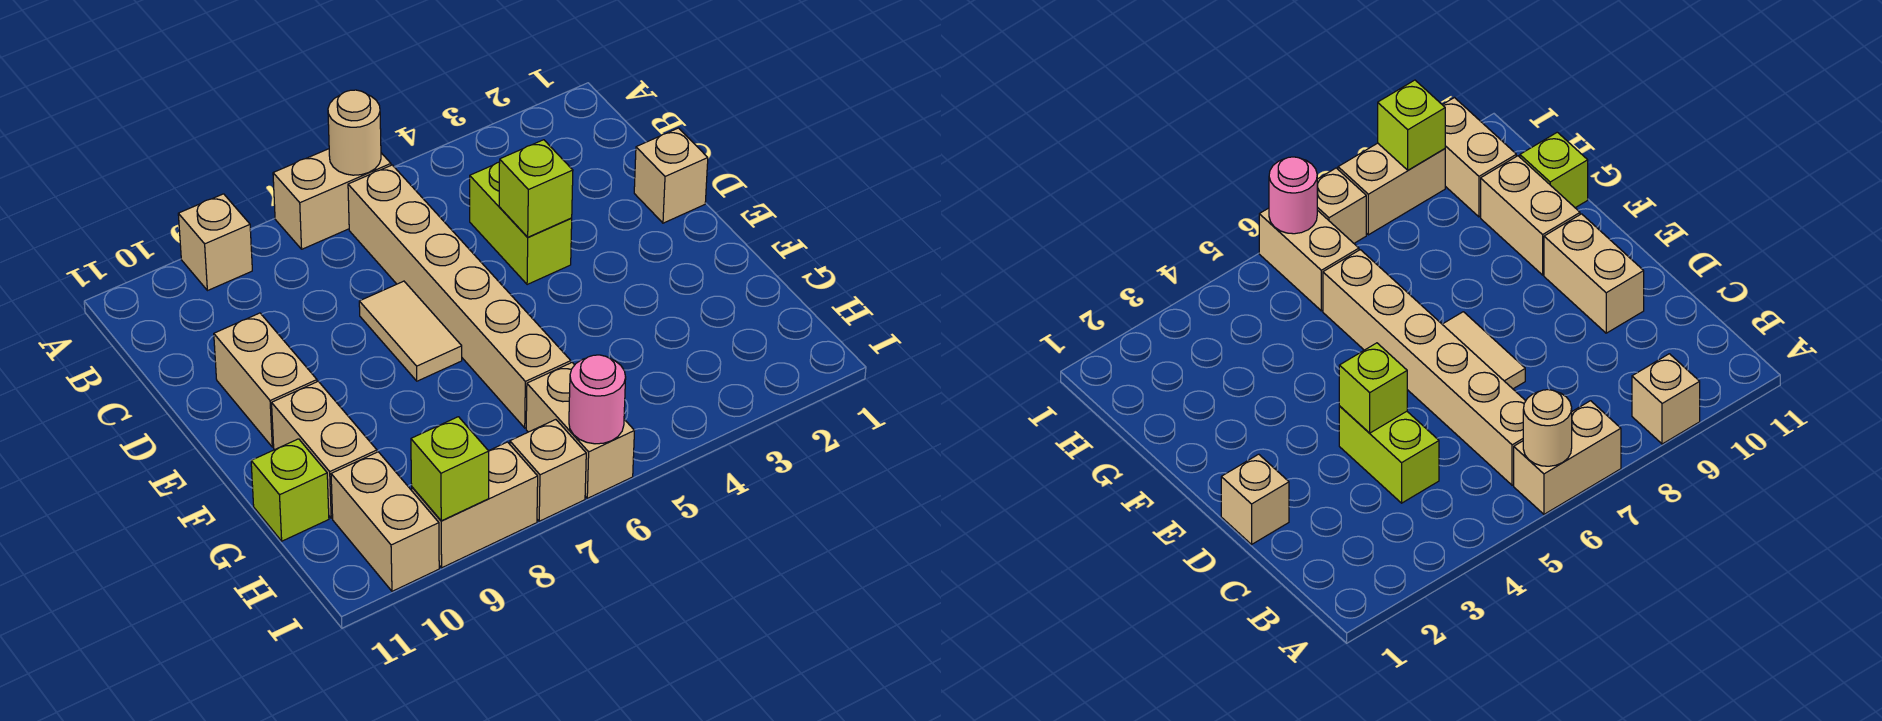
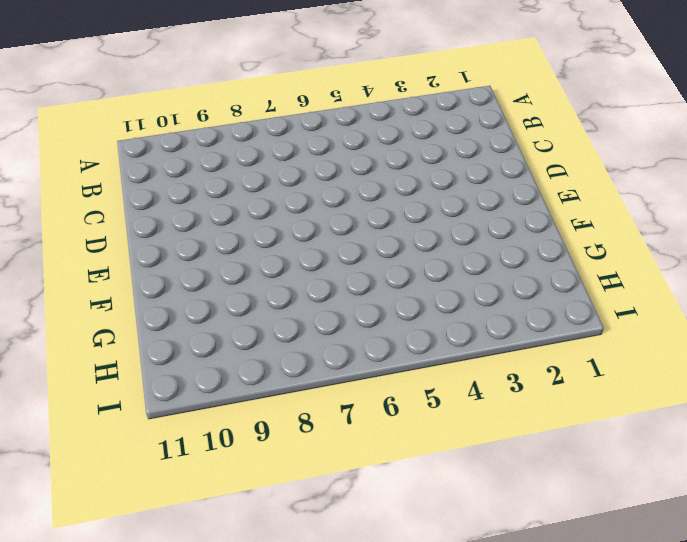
none -> tan 1x2 brick [273,149,391,249]
none -> tan 1x1 brick [178,194,252,291]
none -> tan 1x6 brick [348,165,571,428]

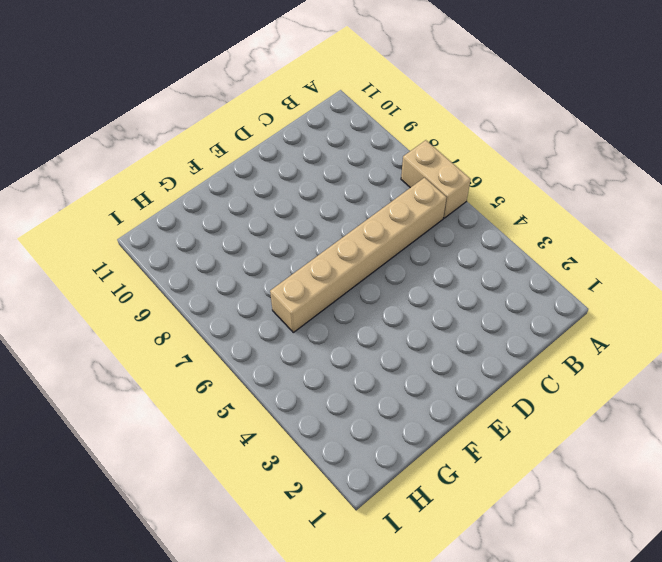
none -> tan 1x1 brick [178,194,252,291]
none -> lime 1x2 brick [470,162,572,285]
none -> tan 1x1 brick [634,128,708,223]

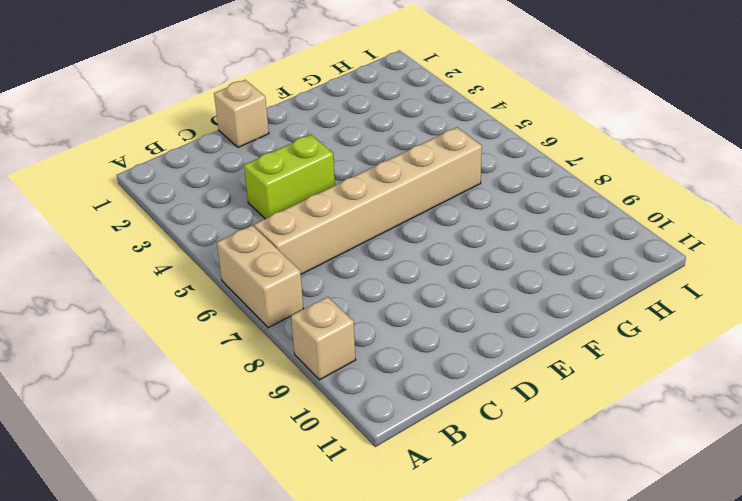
none -> tan 1x2 tile [359,281,462,381]
none -> tan 1x2 brick [214,313,317,447]
none -> tan 1x2 brick [272,381,377,518]

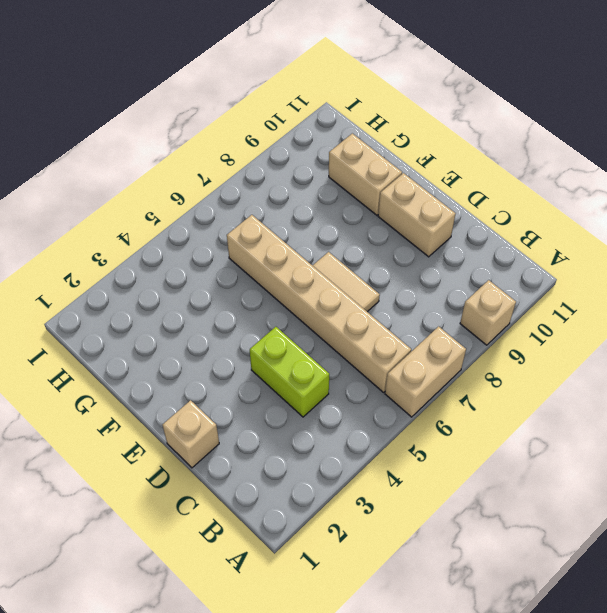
none -> lime 1x1 brick [251,439,329,541]
none -> tan 1x2 brick [526,362,634,498]
none -> tan 1x2 brick [331,452,439,591]

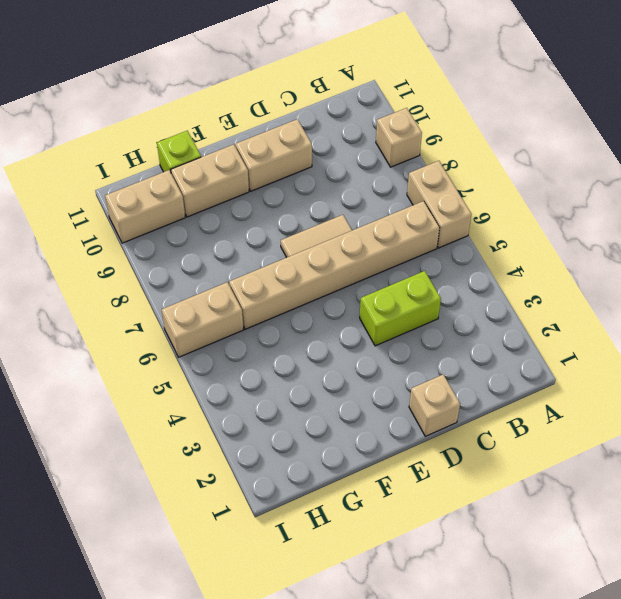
none -> tan 1x1 brick [510,420,586,521]
none -> tan 1x2 brick [412,442,538,568]
none -> tan 1x1 round brick [328,90,381,175]

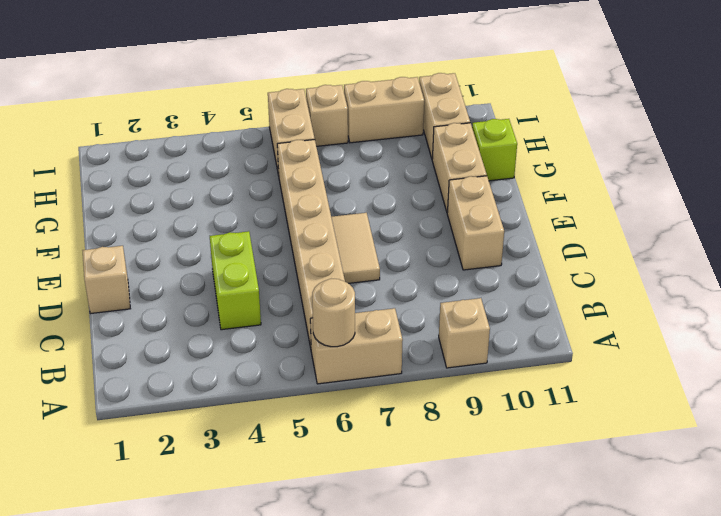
none -> lime 1x1 brick [499,140,573,237]
none -> pink 1x1 round brick [569,355,626,444]
none -> lime 1x1 brick [411,417,489,521]

